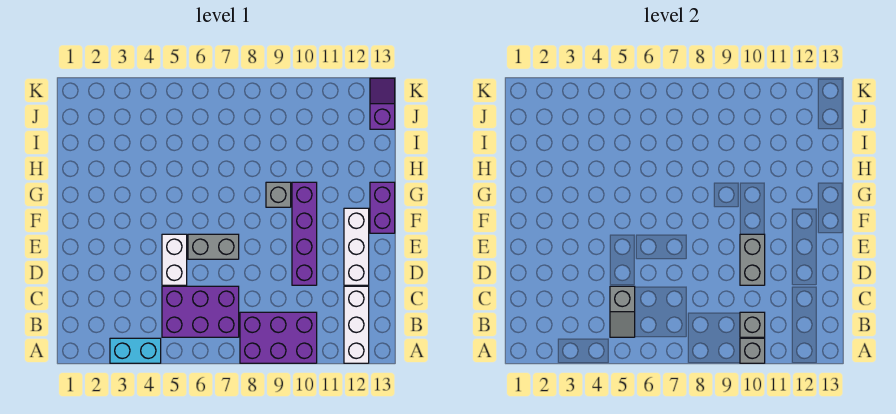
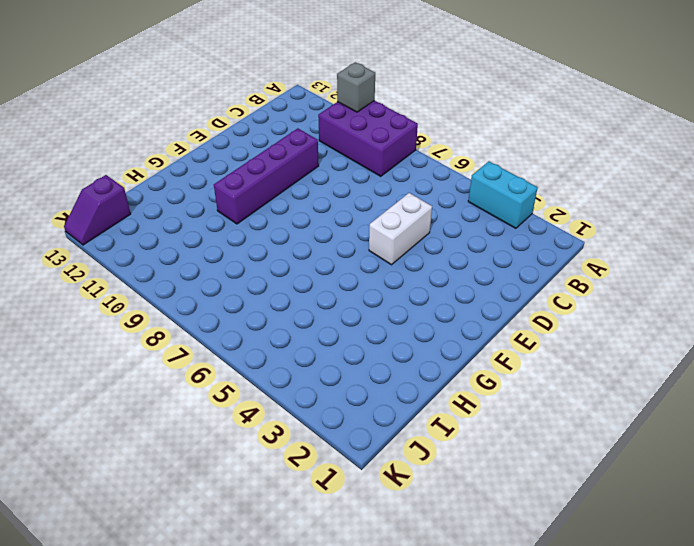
none -> white 1x3 brick [344,286,369,363]
none -> purple 2x3 brick [162,286,239,337]
none -> white 1x3 brick [344,208,369,285]

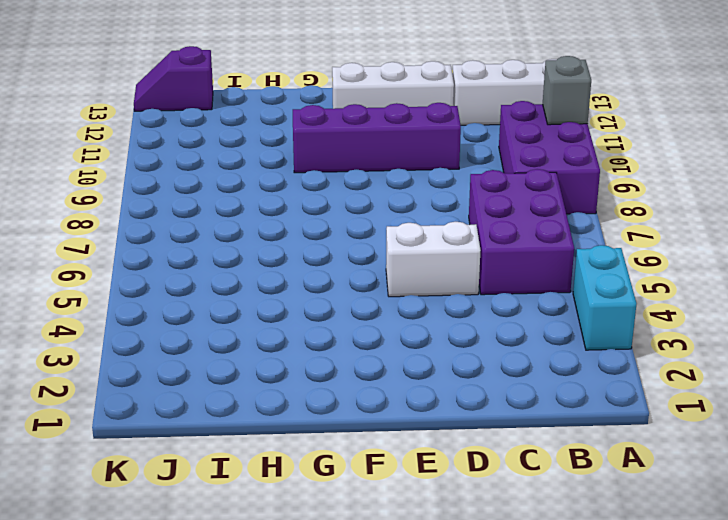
none -> grey 1x2 brick [188,234,239,259]
none -> purple 1x2 brick [370,182,395,233]
none -> grey 1x1 brick [266,182,291,207]

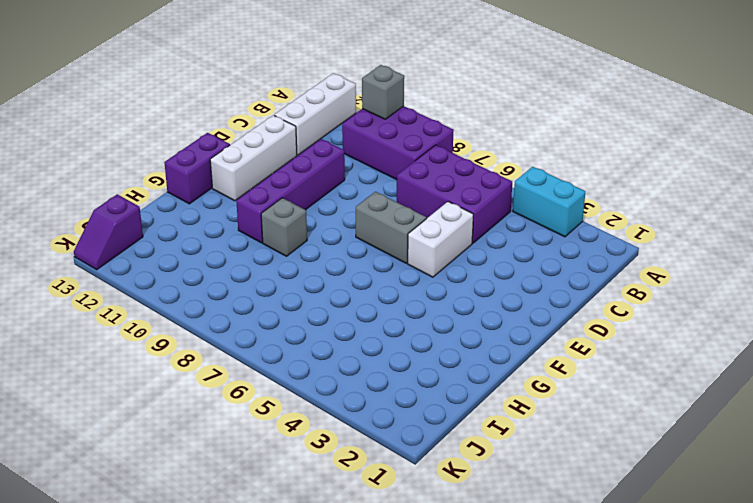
none -> grey 1x2 slope [610,286,635,337]
none -> grey 1x1 brick [740,312,765,337]
none -> grey 1x2 brick [740,234,765,285]

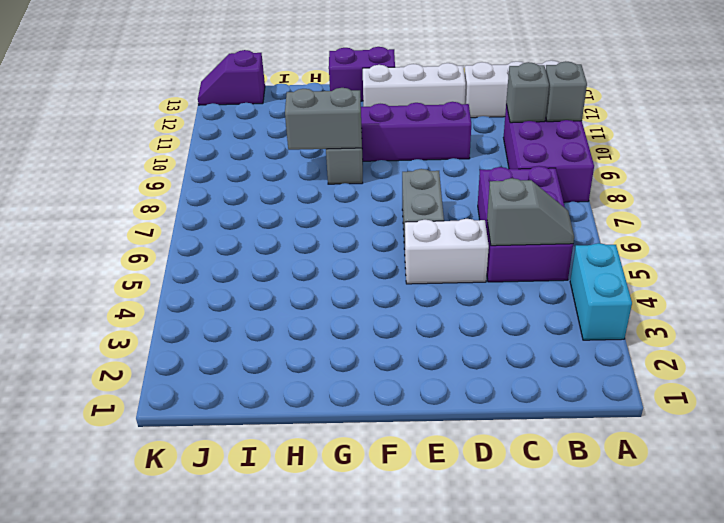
grey 1x2 brick [285,88,362,150] -> grey 1x2 brick moved to [740,234,765,285]

